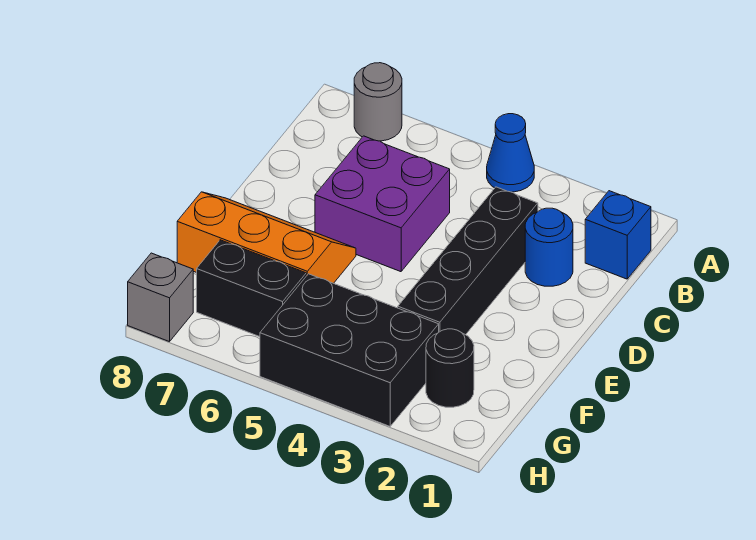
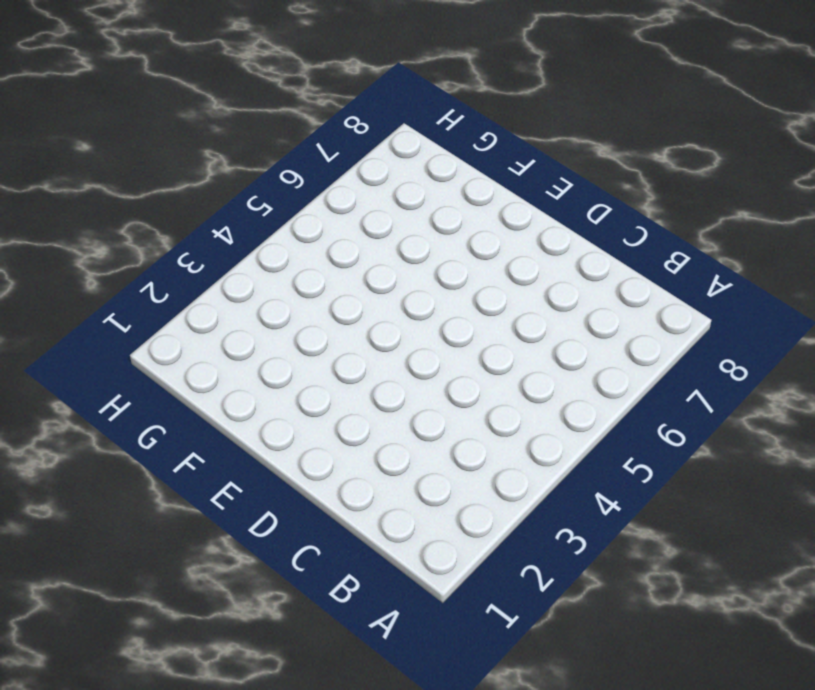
none -> blue 1x1 cone [487,114,534,192]
none -> grey 1x1 round brick [354,63,402,141]

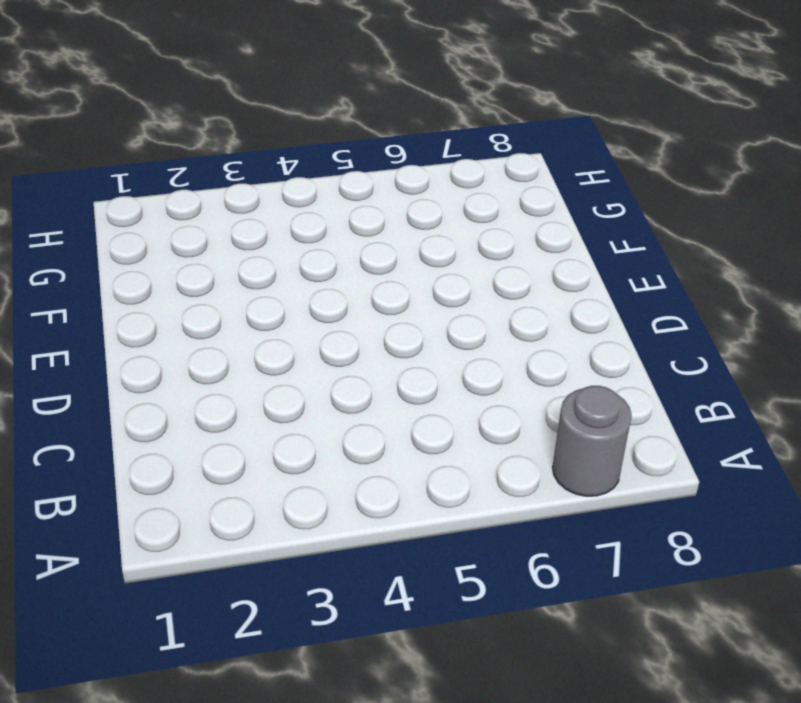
none -> blue 1x1 cone [487,114,534,192]
none -> blue 1x1 brick [585,191,651,279]

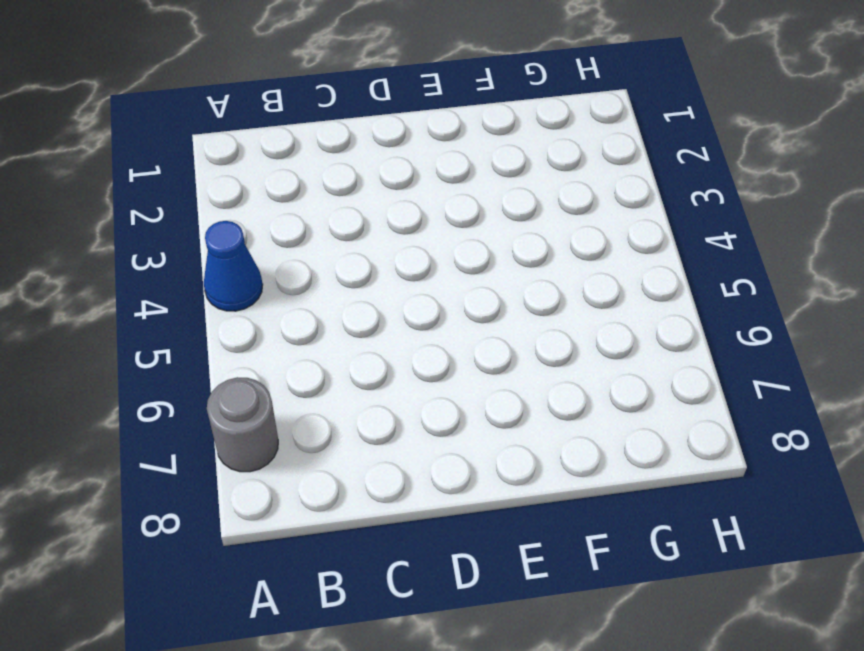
none -> blue 1x1 brick [585,191,651,279]
none -> blue 1x1 round brick [525,208,573,286]

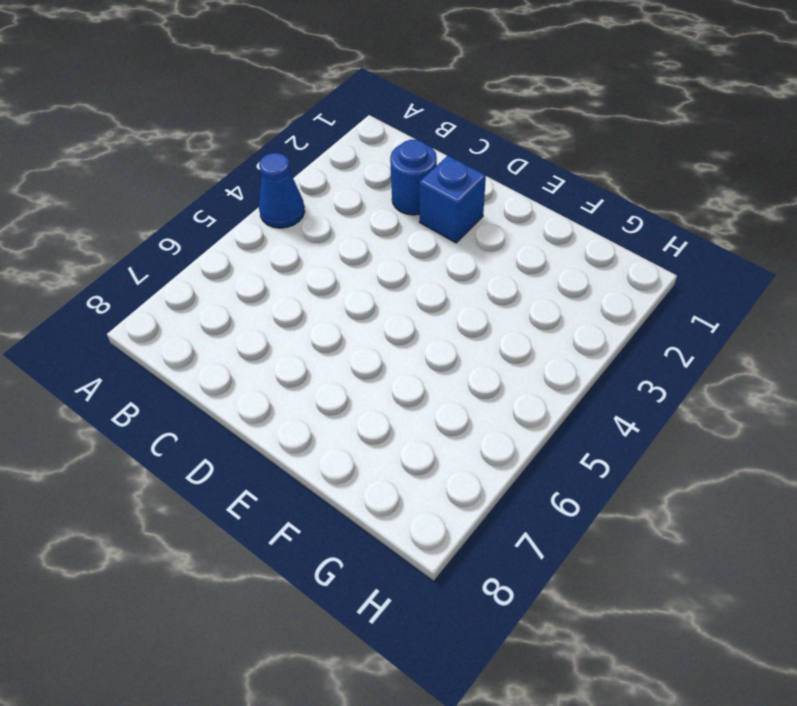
blue 1x1 brick [419,156,486,243] -> blue 1x1 brick moved to [585,191,651,279]
none -> grey 1x1 round brick [354,63,402,141]
none -> black 1x4 brick [398,187,538,335]

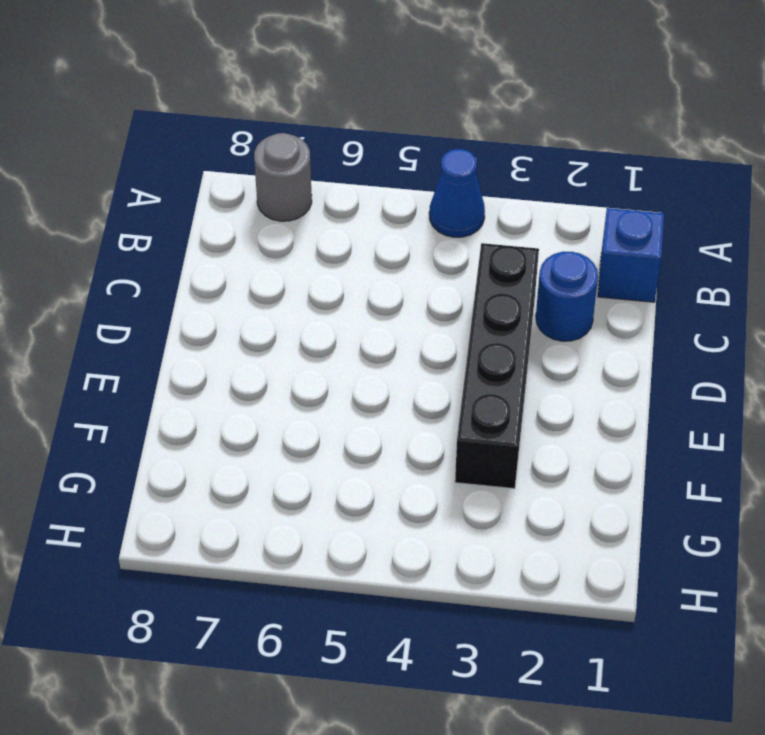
none -> purple 2x2 brick [315,136,450,272]
none -> orange 2x3 slope [177,192,356,283]

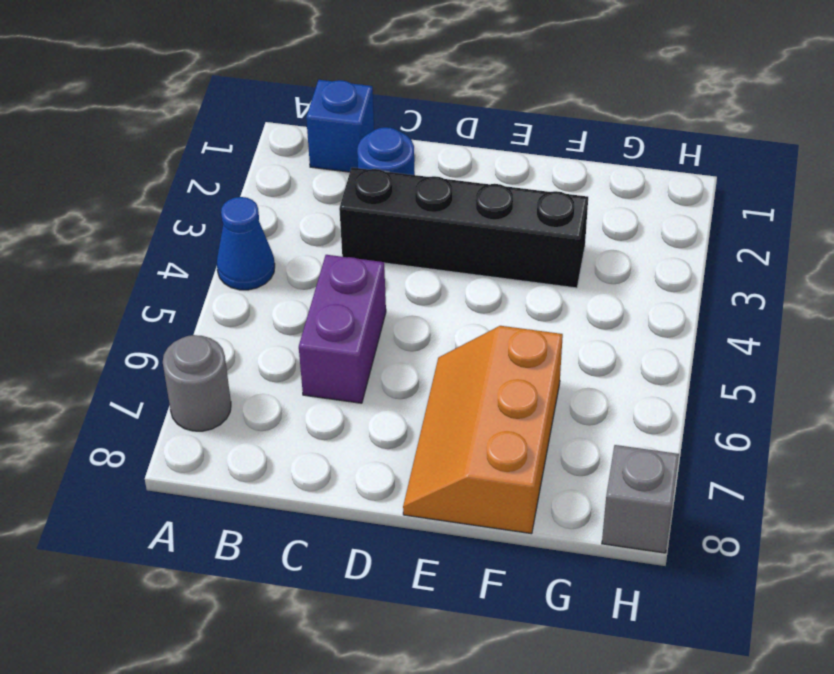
purple 1x2 brick [299,255,386,403] -> purple 2x2 brick [315,136,450,272]
none -> black 1x1 round brick [426,329,474,407]
none -> black 2x3 brick [260,274,439,426]

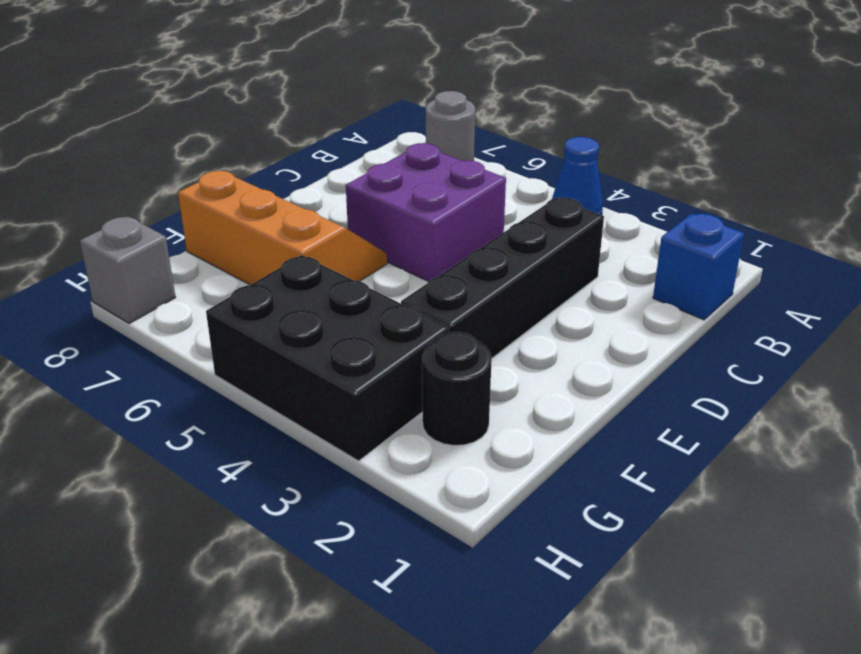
none -> blue 1x1 round brick [525,208,573,286]
none -> black 1x2 brick [197,240,306,337]

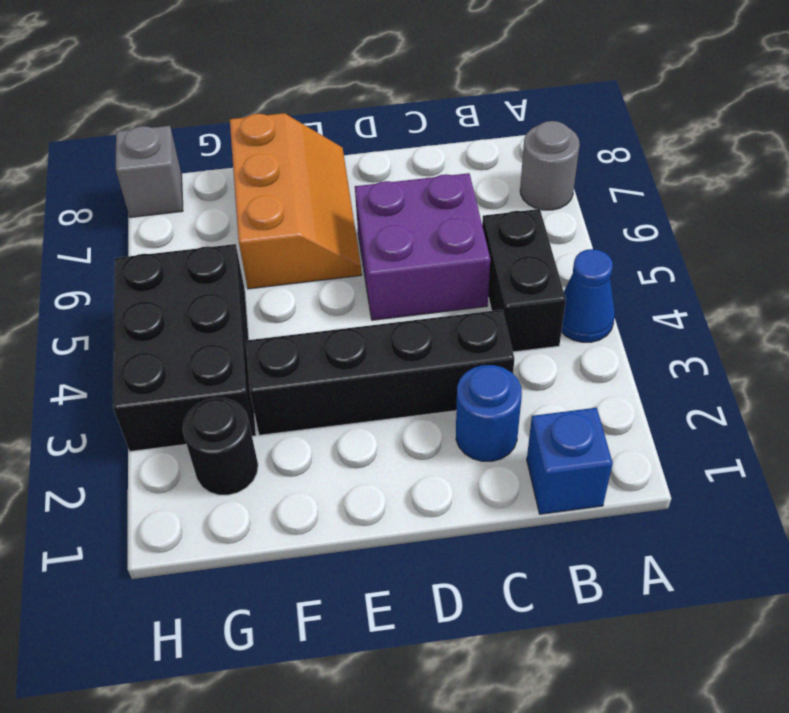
black 1x2 brick [482,209,566,352] -> black 1x2 brick moved to [197,240,306,337]

